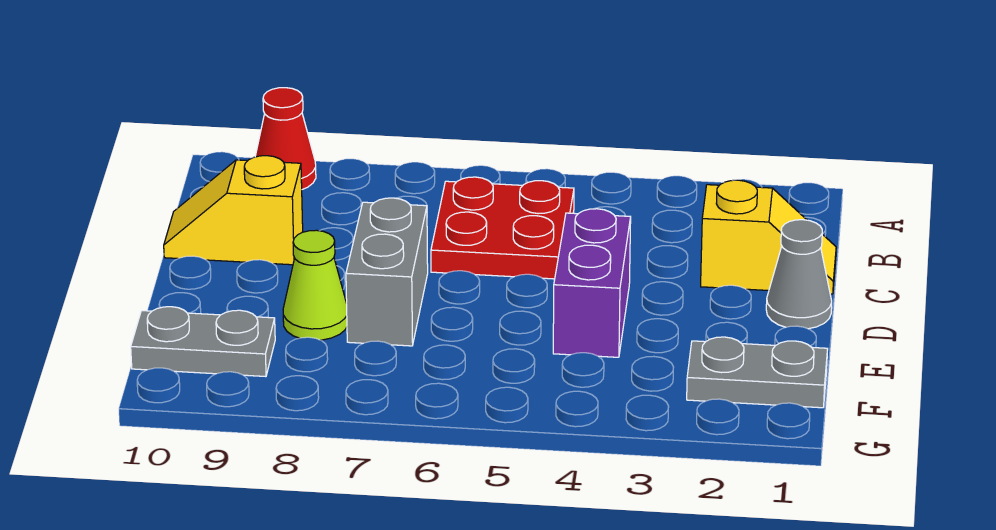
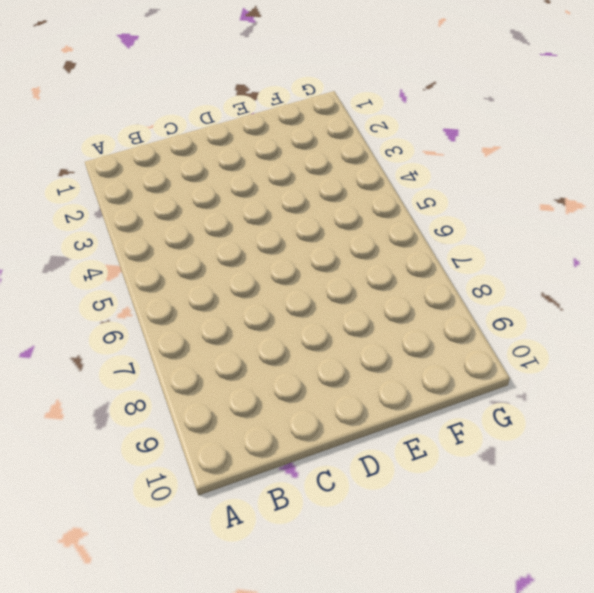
none -> red 1x1 cone [255,88,316,189]
none -> red 2x2 plate [431,177,574,279]

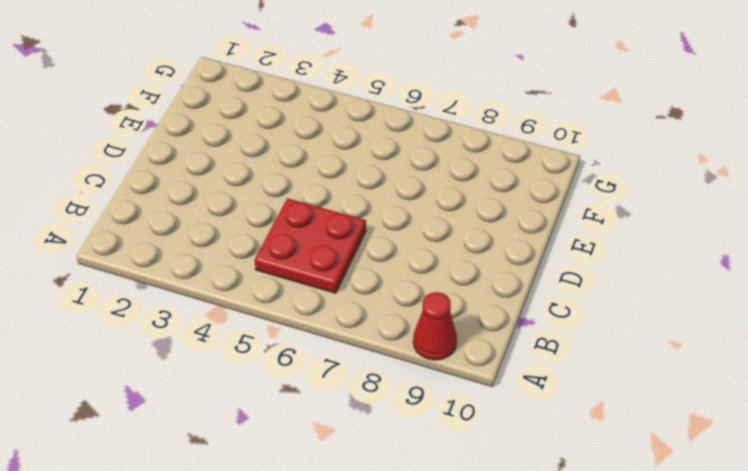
none -> yellow 1x2 slope [701,180,836,294]
none -> yellow 1x2 slope [164,156,303,265]

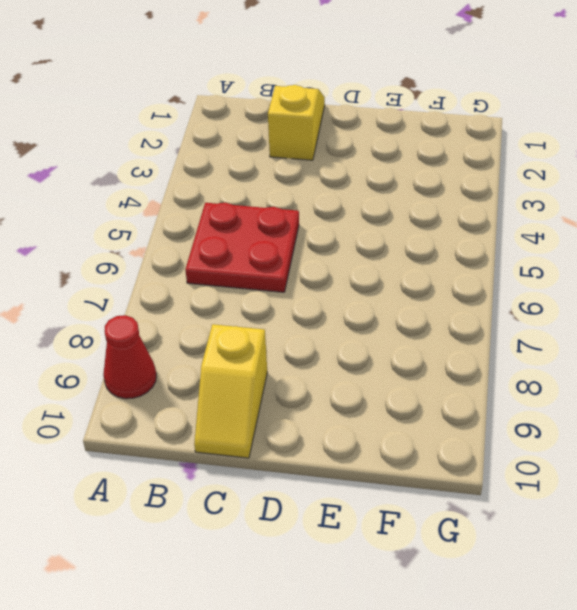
none -> grey 1x1 cone [766,220,832,329]
none -> purple 1x2 brick [553,209,631,357]

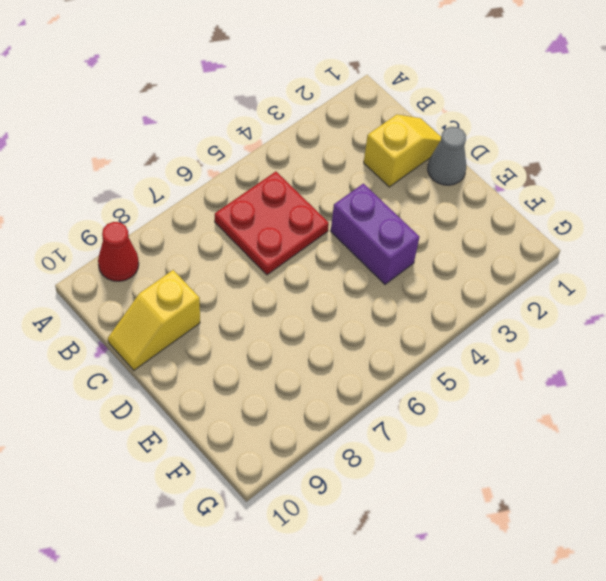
none -> grey 1x2 brick [346,198,428,346]
none -> lime 1x1 cone [283,230,347,340]

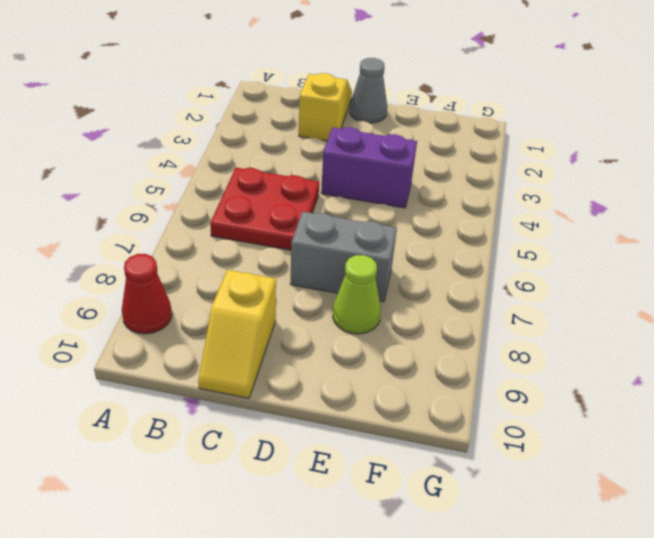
none -> grey 1x2 plate [687,337,828,408]
none -> grey 1x2 plate [131,307,275,377]

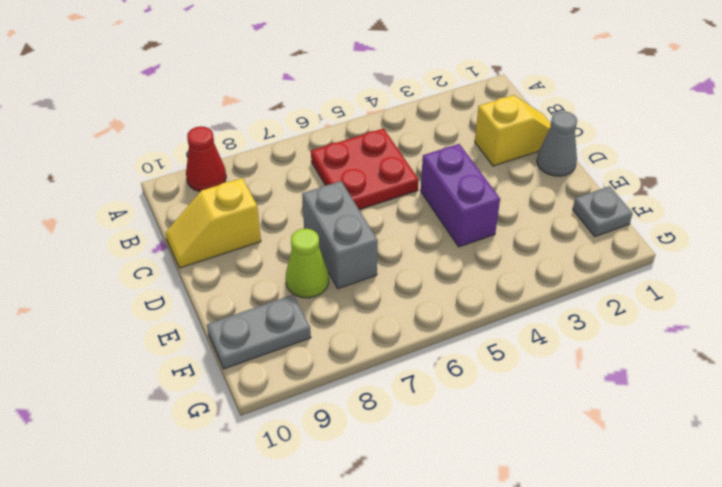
grey 1x1 plate [573,186,633,237] -> grey 1x2 plate [687,337,828,408]

